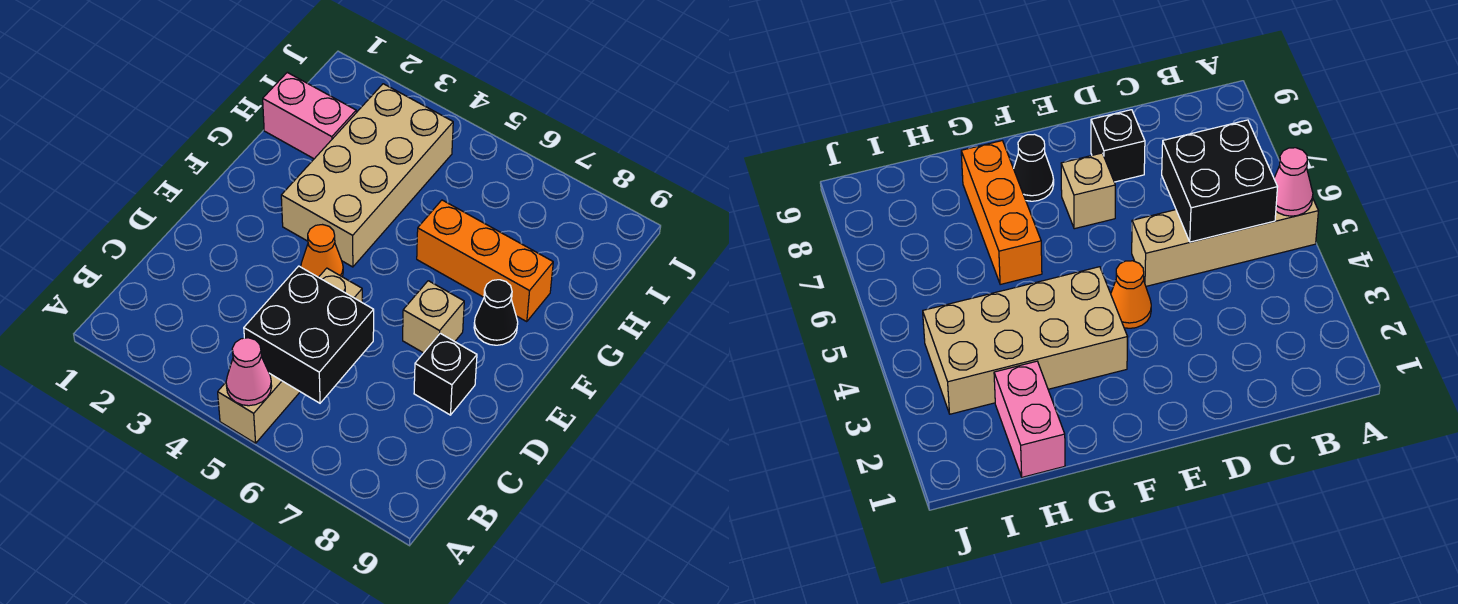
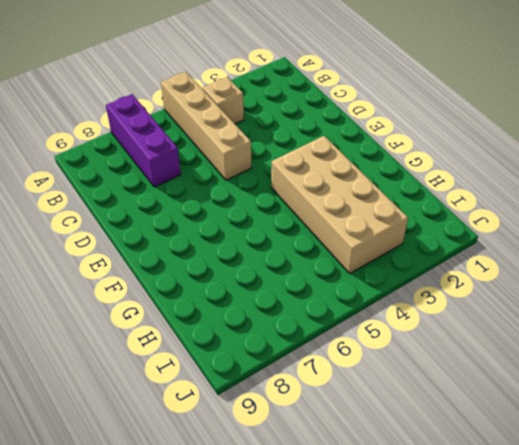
purple 1x3 brick [106,94,181,187] -> none
tan 1x1 brick [203,77,244,124] -> tan 1x1 brick moved to [403,281,464,353]
none -> black 1x1 brick [414,333,477,415]
none -> orange 1x1 cone [301,225,343,277]

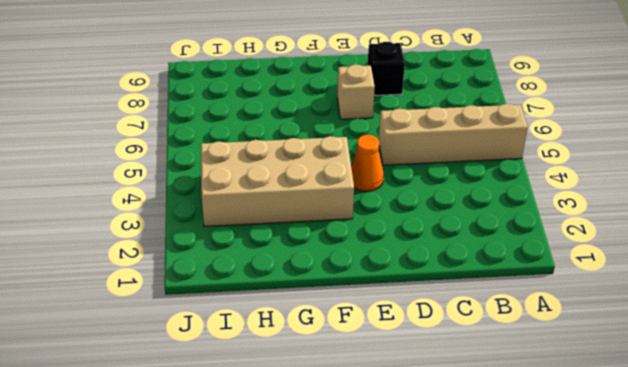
none -> black 1x1 cone [474,280,518,345]
none -> orange 1x3 brick [417,200,553,322]

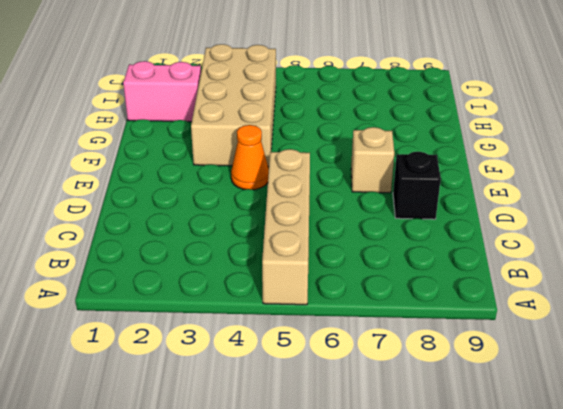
none -> black 1x1 cone [474,280,518,345]
none -> orange 1x3 brick [417,200,553,322]

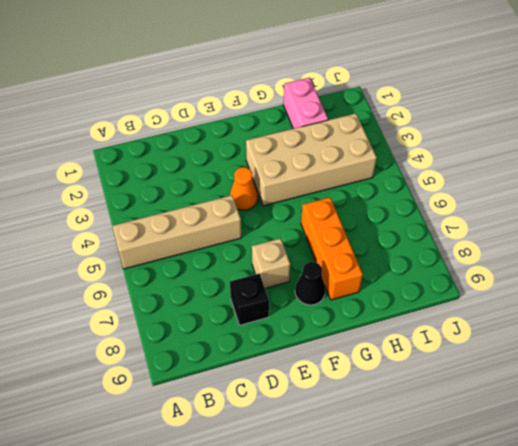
none -> pink 1x1 cone [226,338,272,406]
none -> black 2x2 brick [244,266,374,403]

